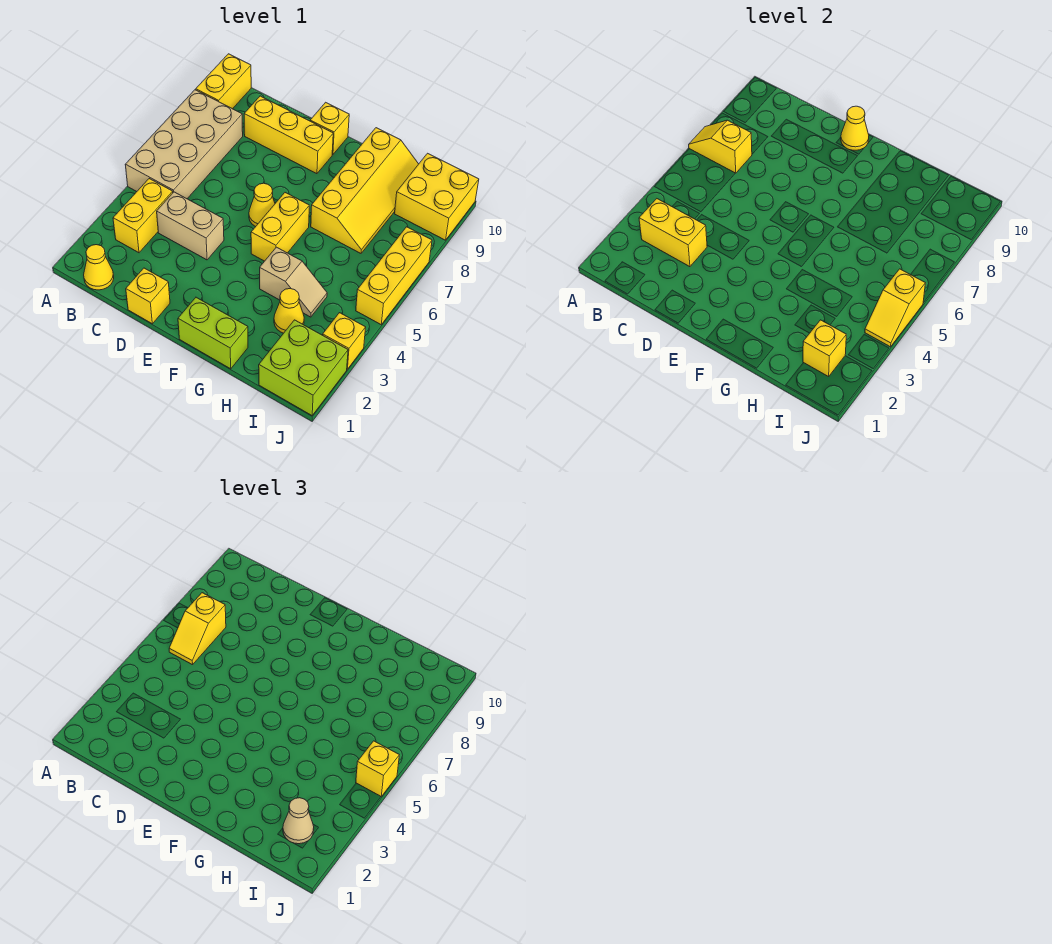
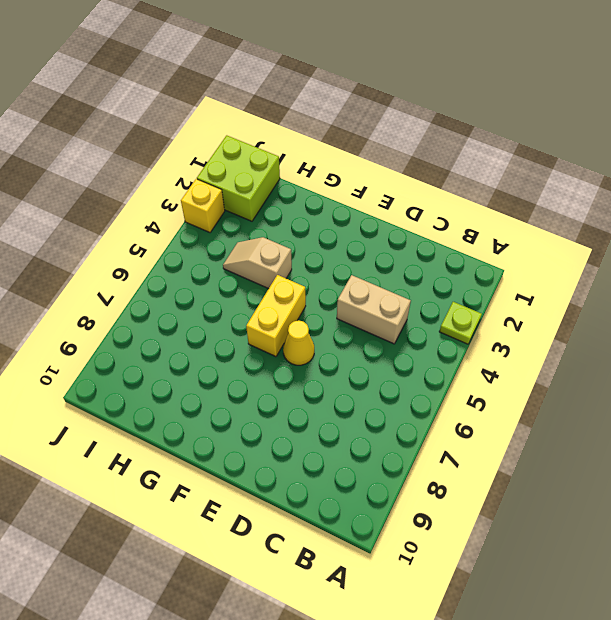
lime 1x1 plate [439,302,482,344] -> none
none -> tan 2x4 brick [125,90,243,199]
none -> yellow 1x2 brick [196,54,251,109]
none -> yellow 1x1 cone [84,245,114,290]

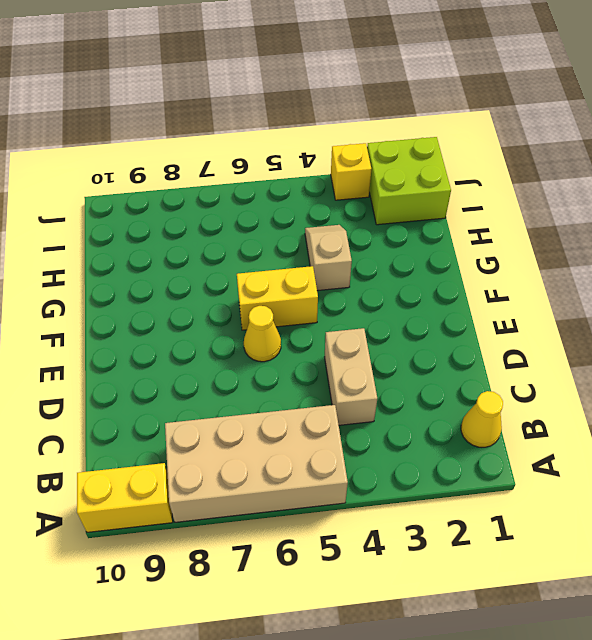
none -> yellow 1x2 brick [113,179,173,253]
none -> yellow 1x3 brick [244,96,333,174]
none -> yellow 1x1 brick [126,268,170,324]

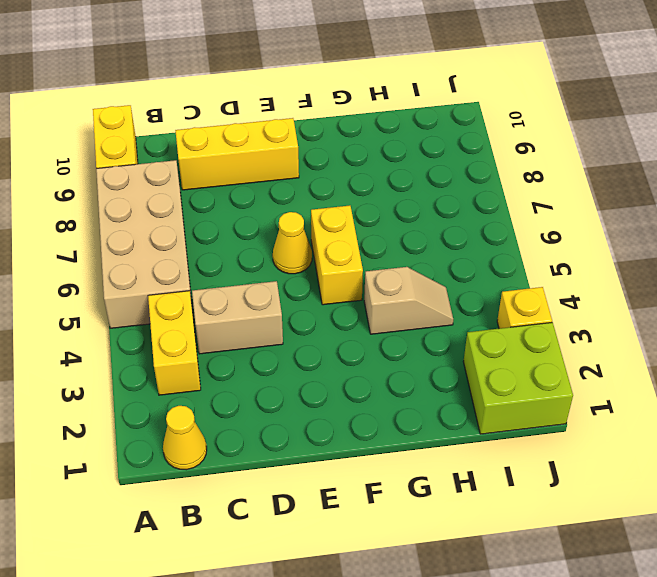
none -> yellow 1x1 brick [126,268,170,324]
none -> yellow 1x1 brick [310,102,349,155]
none -> lime 1x2 brick [178,297,248,369]

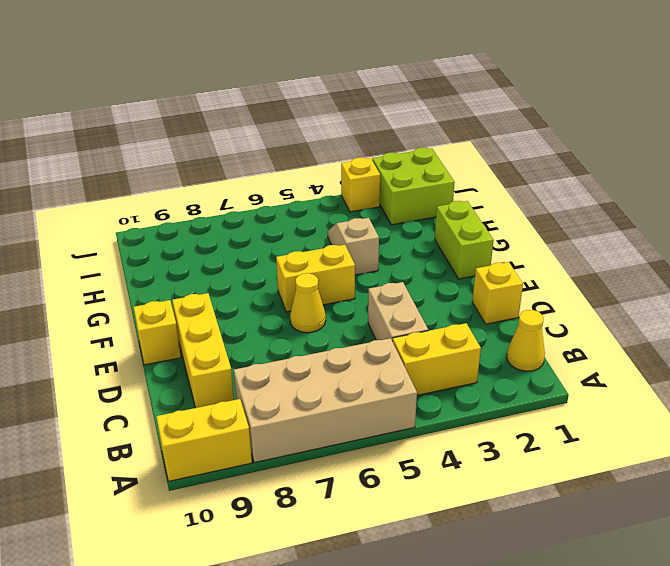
none -> yellow 2x4 slope [311,128,418,253]
none -> yellow 1x1 cone [274,289,304,333]
none -> yellow 2x2 brick [394,153,479,240]

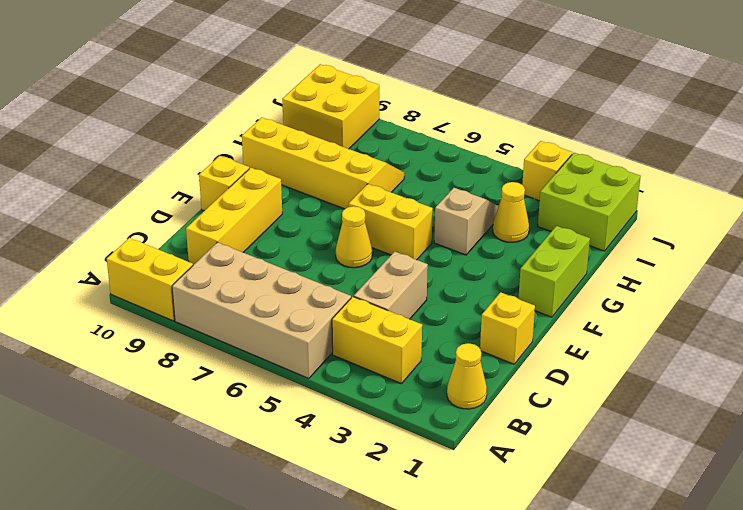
none -> yellow 1x3 brick [356,227,432,324]
none -> yellow 1x2 slope [689,120,752,173]
none -> yellow 1x2 brick [639,199,707,267]

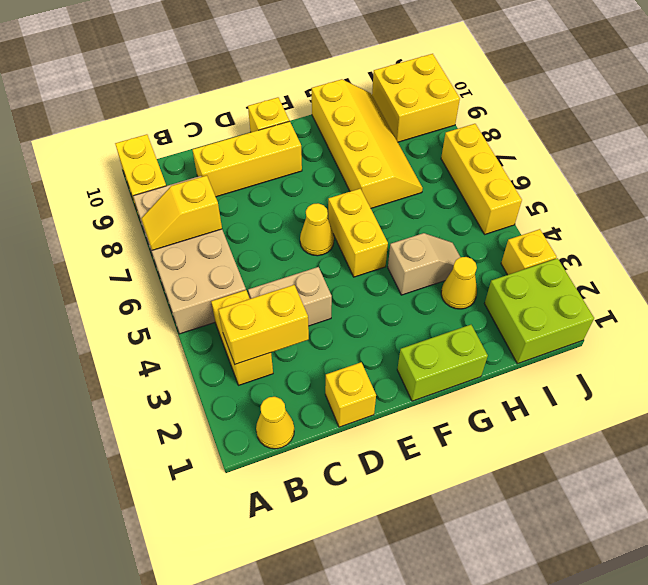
none -> yellow 1x1 cone [841,106,869,150]
none -> yellow 1x1 brick [803,320,846,376]
none -> yellow 1x2 slope [865,269,925,347]

